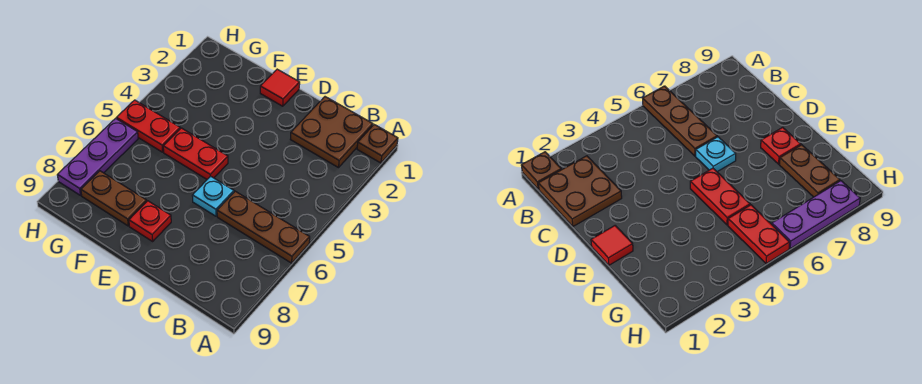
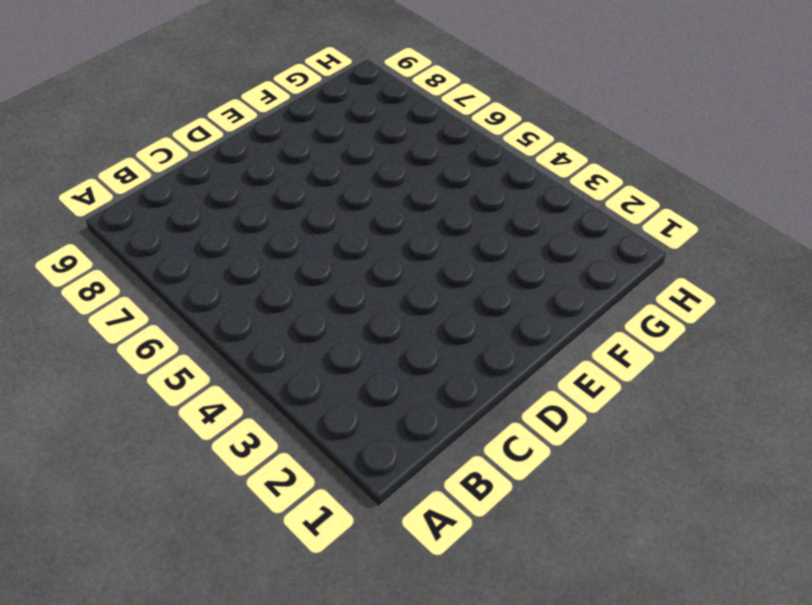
none -> brown 1x1 plate [357,125,398,163]
none -> brown 1x3 plate [217,191,310,263]

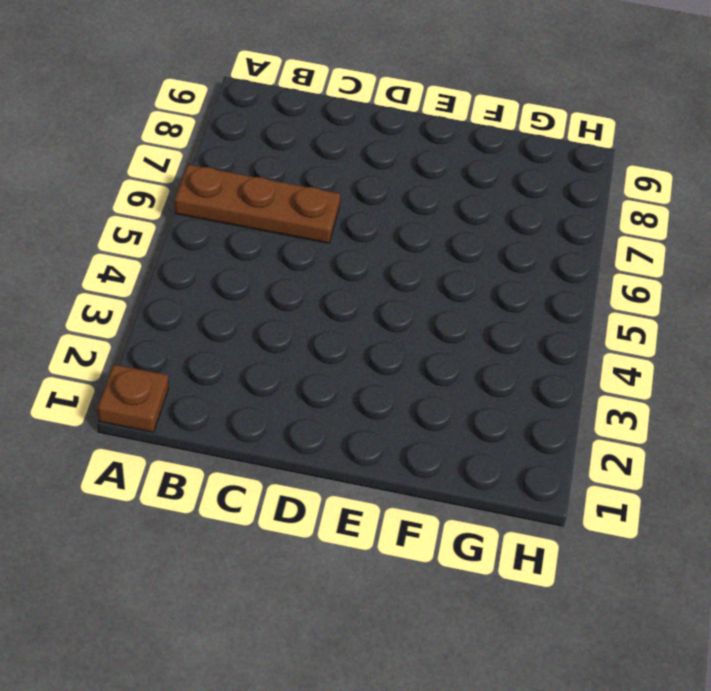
none -> brown 2x2 plate [290,97,373,168]
none -> cyan 1x1 plate [192,176,234,216]

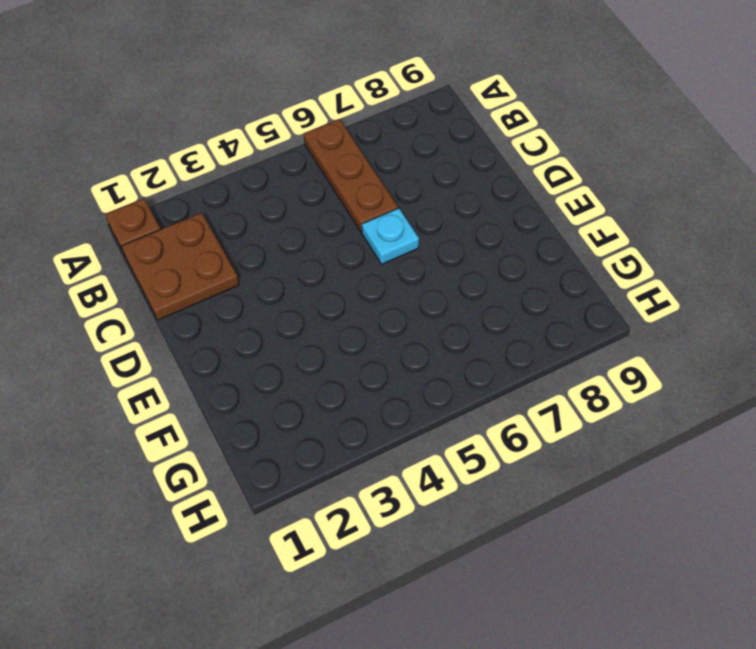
none -> red 1x1 tile [260,69,300,106]
none -> red 1x2 plate [163,128,228,179]

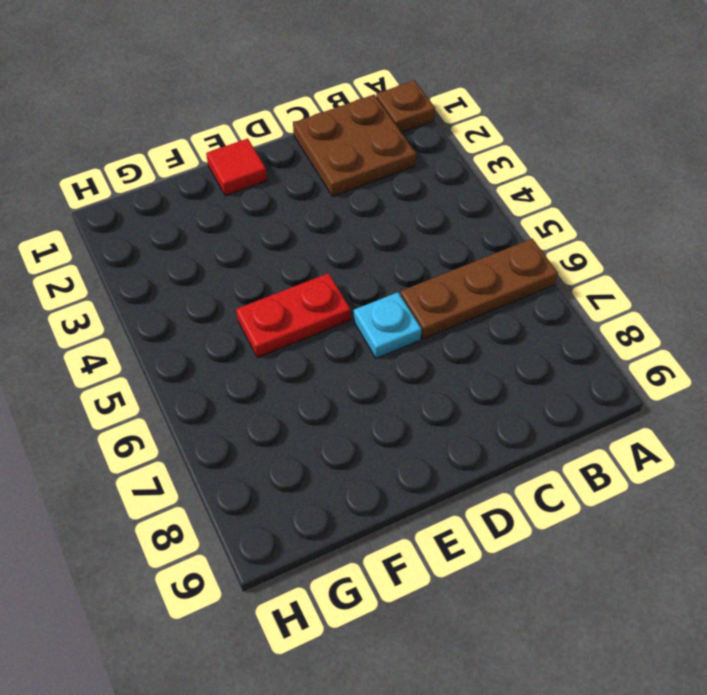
none -> red 1x1 plate [129,201,171,241]
none -> brown 1x2 plate [81,171,147,226]

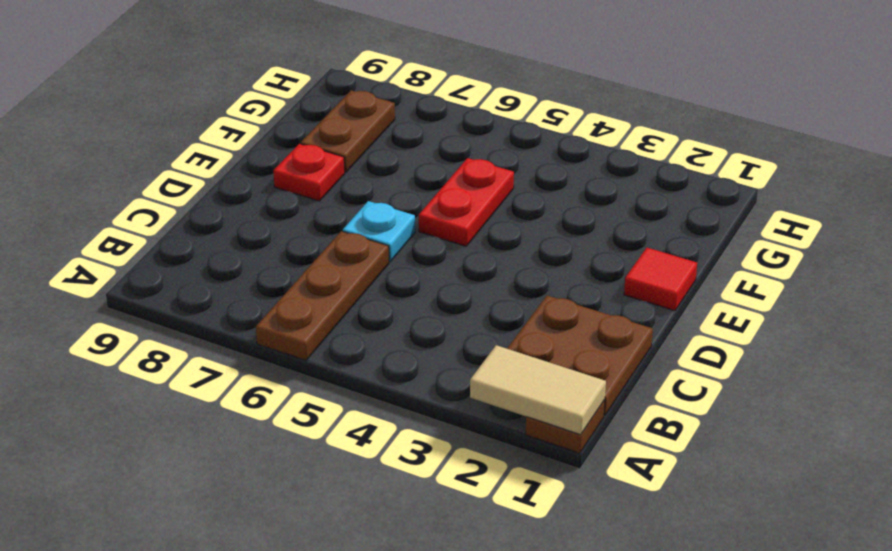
tan 1x2 tile [470,345,606,435] -> none
none -> red 1x2 plate [117,100,180,152]
none -> purple 1x3 plate [58,118,138,195]

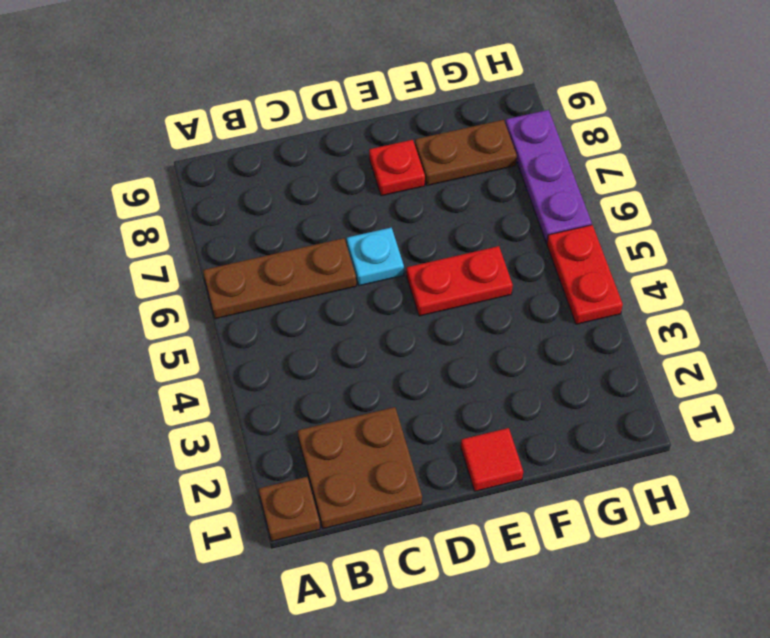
red 1x2 plate [547,225,623,324] -> red 1x2 plate turned to [117,100,180,152]

